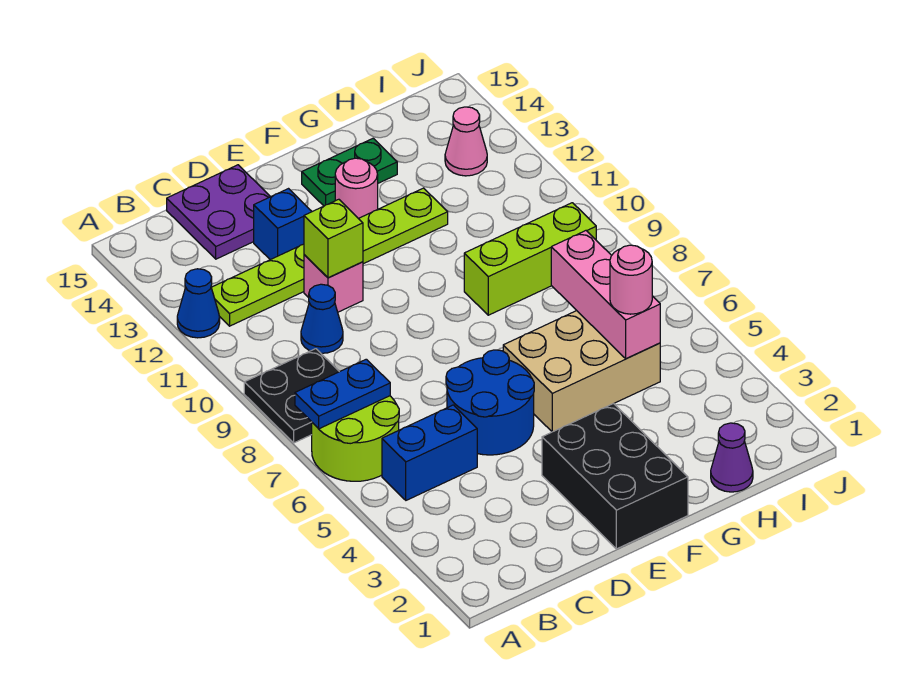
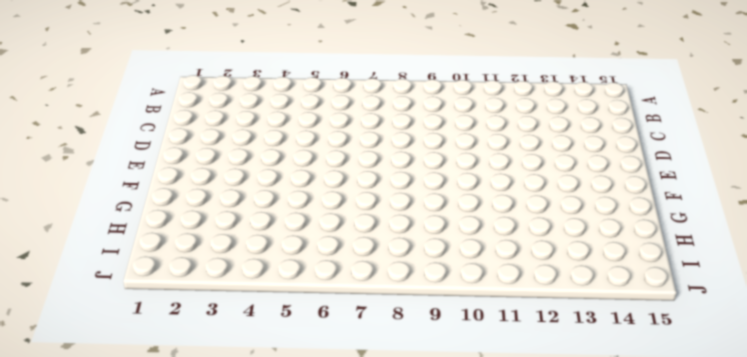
none -> lime 2x2 round brick [312,396,399,481]
none -> black 2x2 plate [244,349,339,443]
none -> blue 1x1 cone [177,269,220,338]

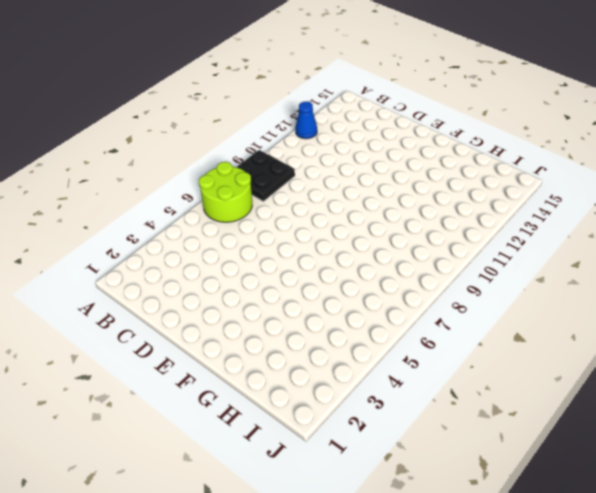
none -> blue 1x2 brick [382,405,477,500]
none -> lime 1x6 plate [211,188,448,326]
none -> blue 1x1 cone [301,284,343,353]

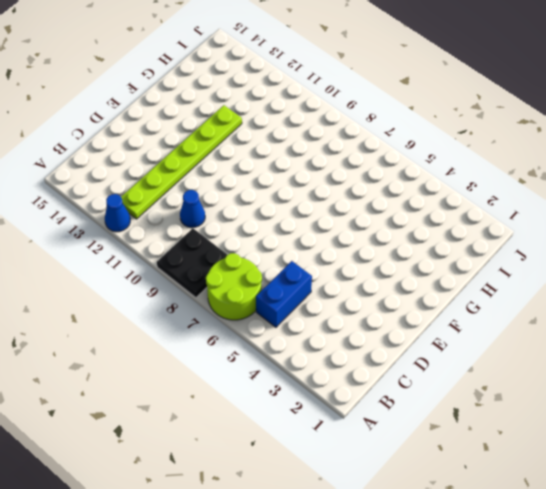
none -> purple 2x2 plate [167,165,270,259]
none -> blue 2x2 round brick [446,350,534,455]
none -> pink 1x1 brick [304,255,363,312]

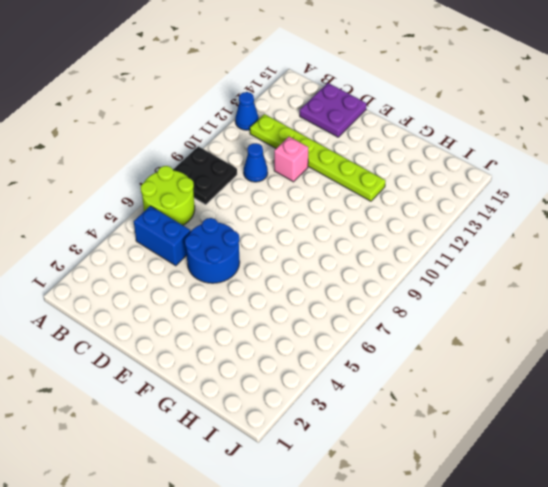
none -> blue 1x1 brick [254,189,312,260]
none -> black 2x3 brick [542,404,688,549]
none -> tan 2x3 brick [503,311,660,432]

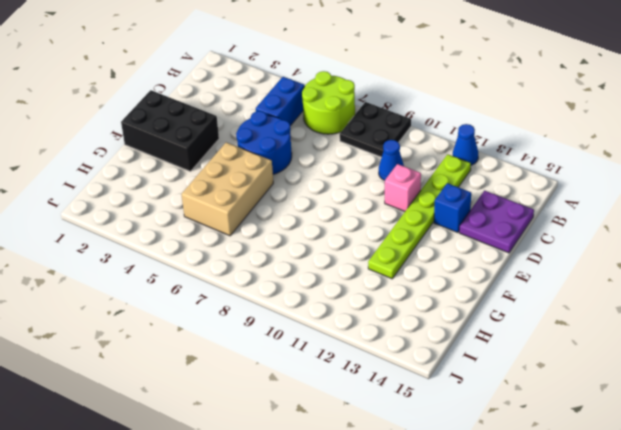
none -> pink 1x1 round brick [335,158,378,218]
none -> green 1x2 plate [302,138,397,206]
none -> lime 1x3 brick [464,203,596,315]

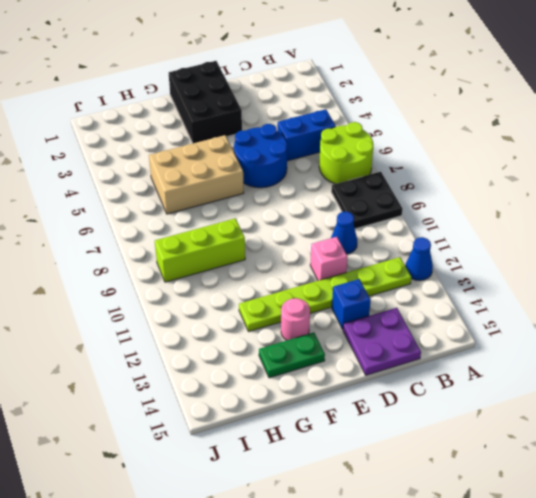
none -> purple 1x1 cone [711,423,753,492]
none -> pink 1x1 cone [445,107,487,176]
none -> blue 1x2 plate [295,359,390,429]

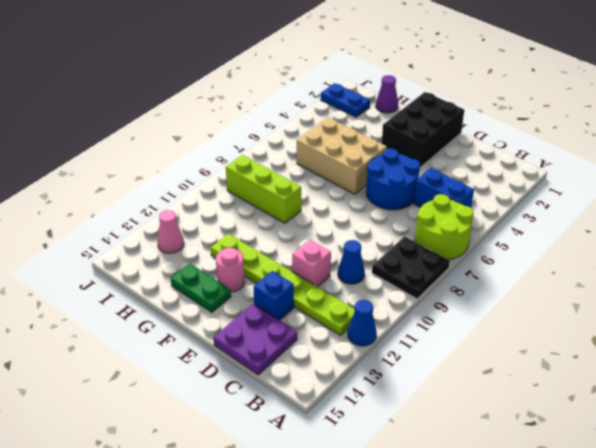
blue 1x2 plate [321,83,370,117] -> blue 1x2 plate moved to [295,359,390,429]
none -> lime 1x1 brick [304,199,363,278]
none -> pink 1x3 brick [551,231,660,359]
none -> pink 1x1 round brick [610,245,652,314]

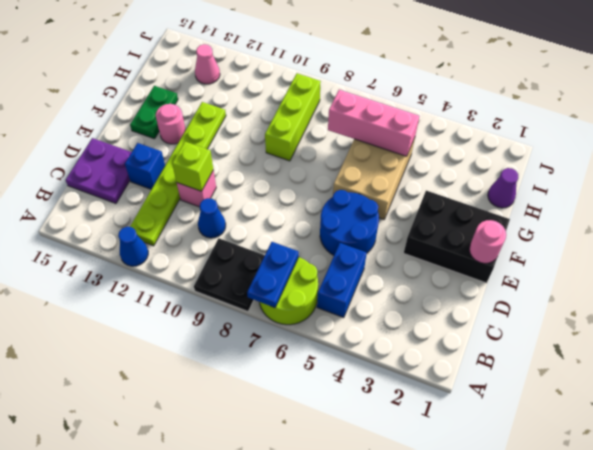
pink 1x1 round brick [469,220,506,263] -> pink 1x1 round brick moved to [610,245,652,314]

